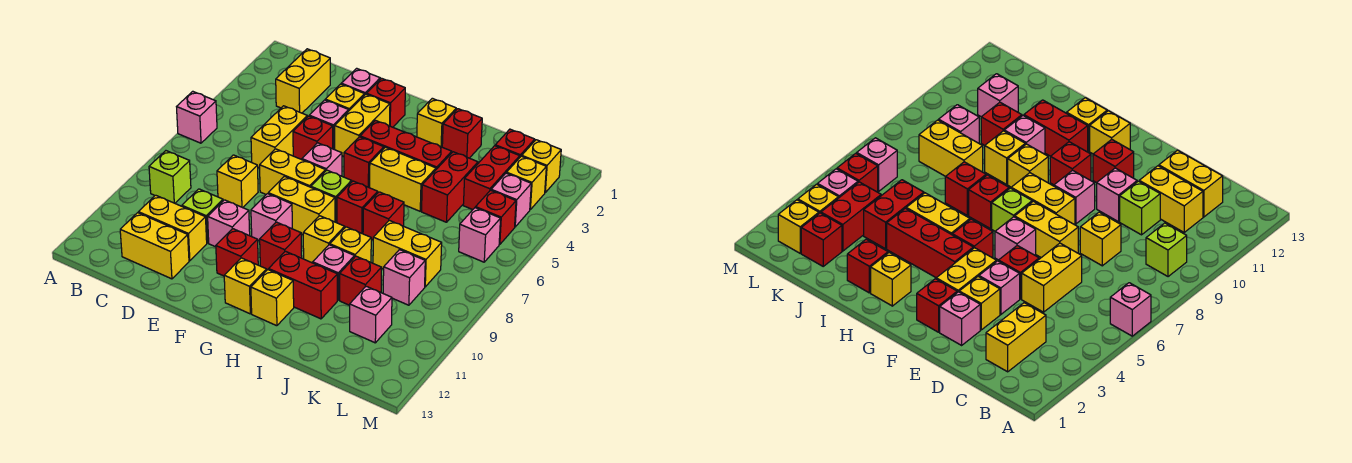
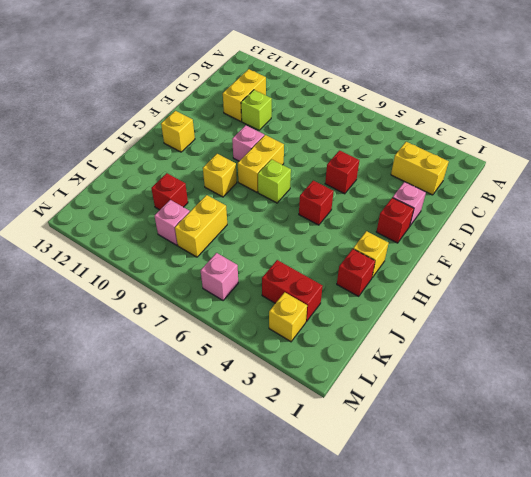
none -> pink 1x1 brick [177,91,217,143]
none -> lime 1x1 brick [149,151,191,203]
none -> yellow 1x2 brick [120,213,189,279]
none -> yellow 1x2 brick [251,106,307,168]

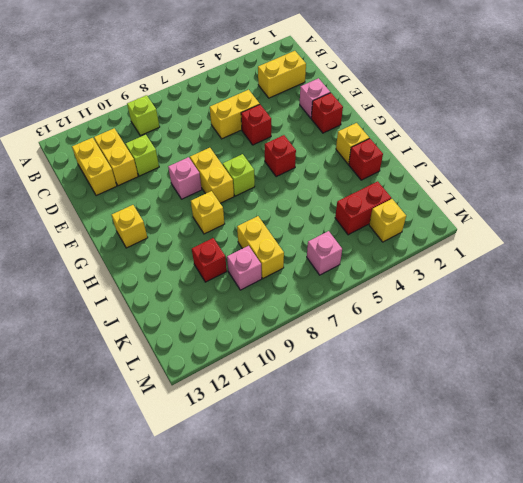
none -> pink 1x1 brick [177,91,217,143]
none -> yellow 1x1 brick [217,155,258,208]
none -> yellow 1x1 brick [325,84,365,110]
none -> pink 1x1 brick [309,100,349,150]

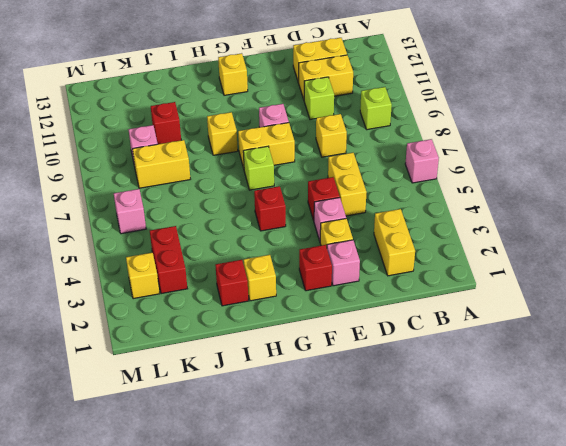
none -> yellow 1x2 brick [260,149,326,194]
none -> pink 1x1 brick [208,200,250,247]
none -> yellow 1x2 brick [335,94,390,156]
none -> pink 1x1 brick [302,143,342,176]

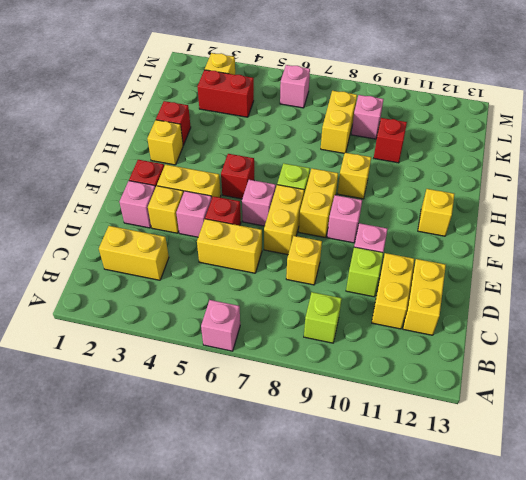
none -> red 1x1 brick [216,229,258,276]
none -> red 1x3 brick [360,121,452,169]
none -> red 1x1 brick [260,222,302,270]
none -> yellow 1x2 brick [370,147,436,211]

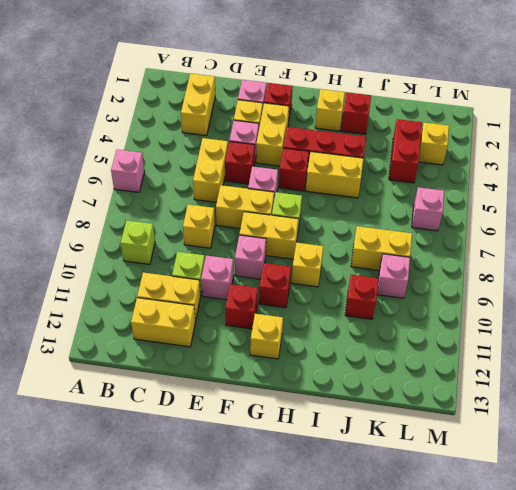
none -> red 1x1 brick [337,181,378,234]
none -> red 1x2 brick [269,251,337,319]
none -> yellow 1x1 brick [251,270,294,326]
none -> red 1x1 brick [363,192,404,240]

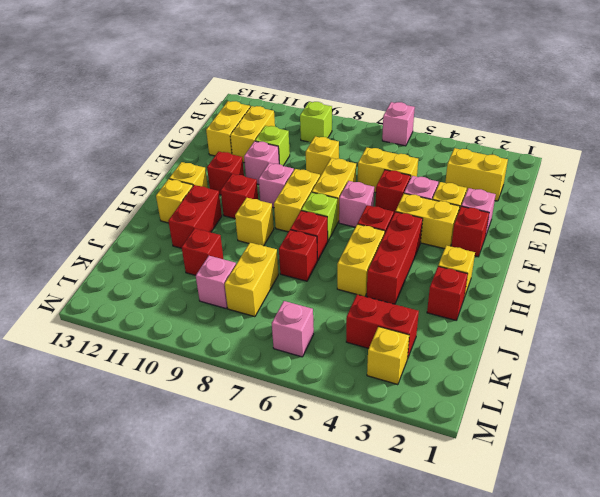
none -> yellow 1x1 brick [330,227,371,262]
none -> pink 1x1 brick [313,245,355,300]
none -> red 1x2 brick [422,152,478,222]
none -> red 1x1 brick [495,129,535,157]

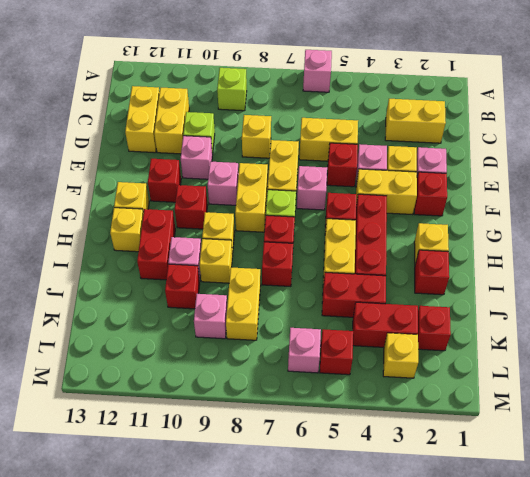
none -> pink 1x1 brick [350,286,392,343]
none -> yellow 1x1 brick [522,140,561,192]
none -> pink 1x1 brick [491,173,531,227]

